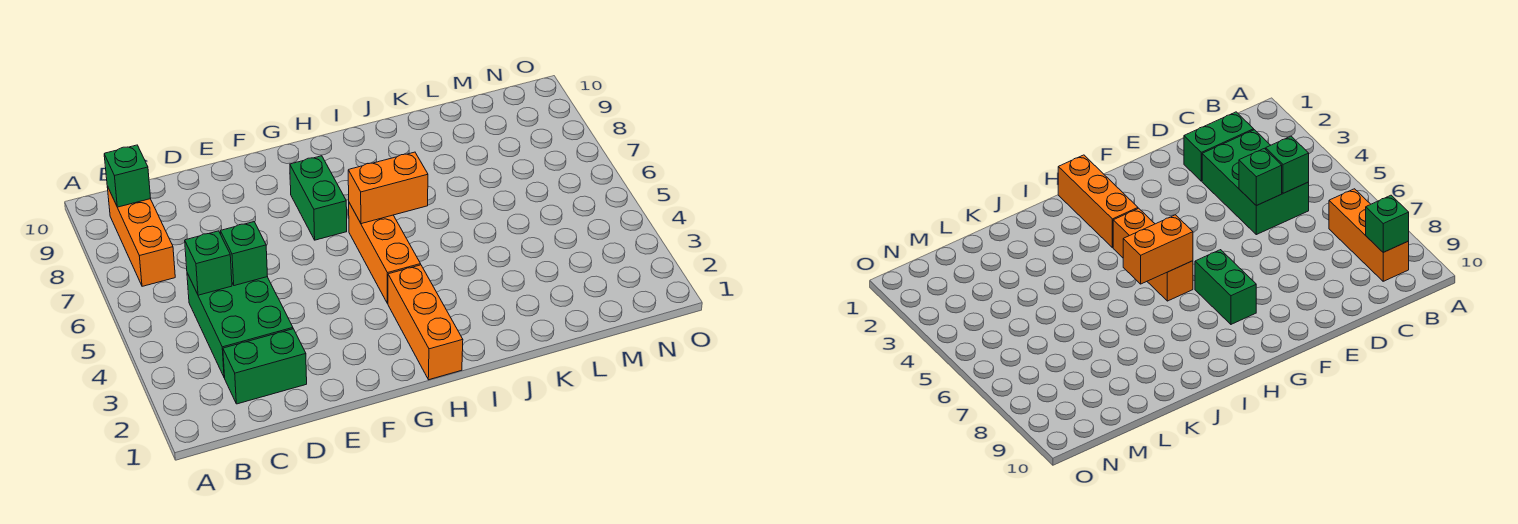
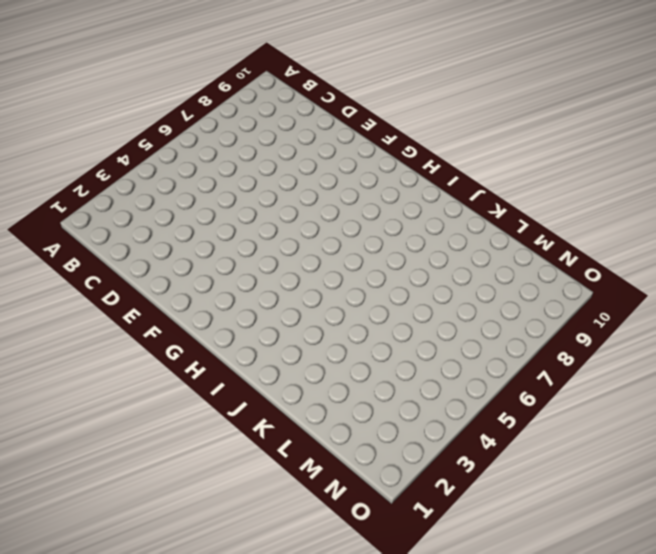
none -> orange 1x3 brick [107,186,175,286]
none -> green 1x2 brick [223,329,307,404]

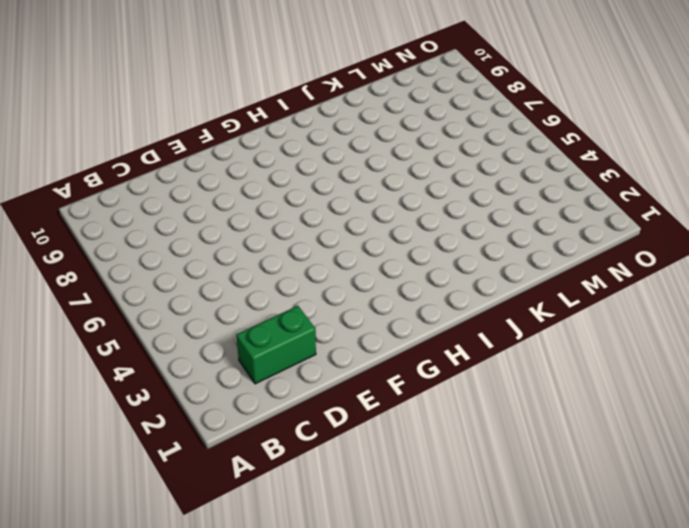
none -> orange 1x3 brick [107,186,175,286]
none -> green 2x3 brick [187,273,293,378]

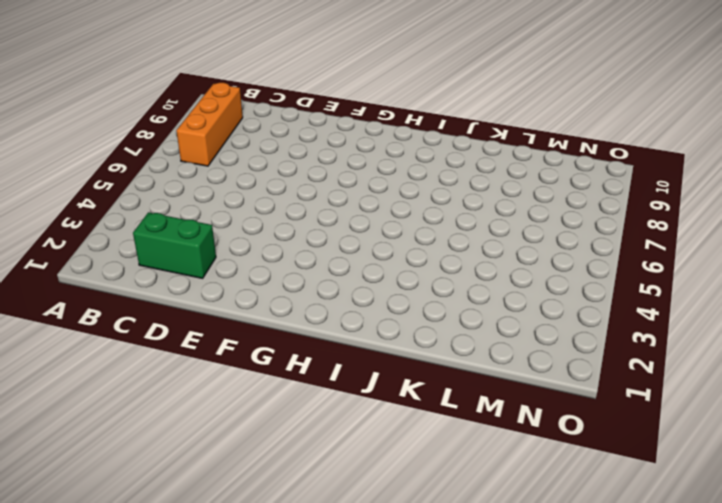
none -> green 2x3 brick [187,273,293,378]
none -> green 1x2 brick [290,156,347,240]

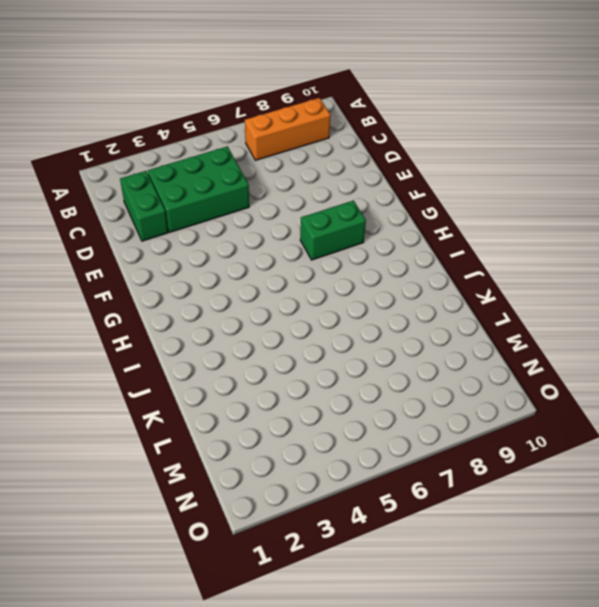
none -> orange 1x3 brick [388,265,463,380]
none -> orange 1x3 brick [349,203,421,303]

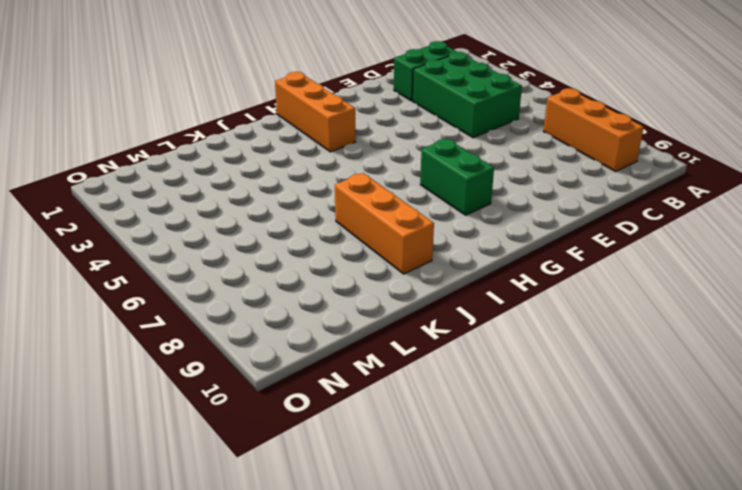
orange 1x3 brick [335,173,434,274] -> orange 1x3 brick moved to [349,203,421,303]
none -> green 1x1 brick [104,145,151,207]
none -> green 1x1 brick [185,231,232,295]

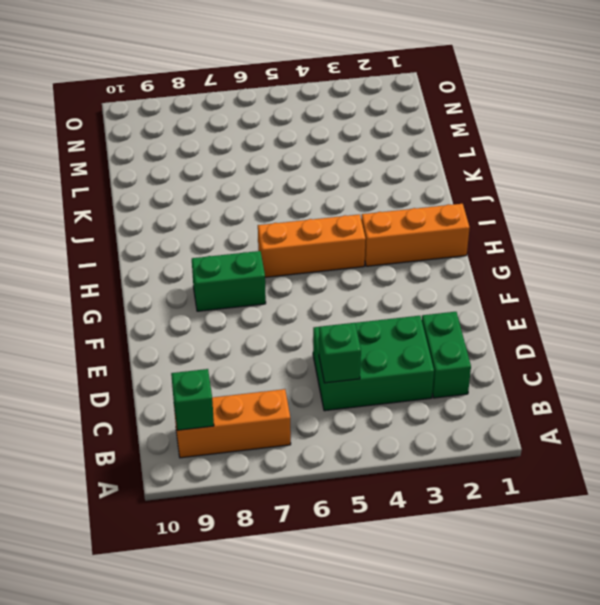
none -> green 1x1 brick [221,222,268,286]
none -> orange 1x2 brick [348,152,428,224]

